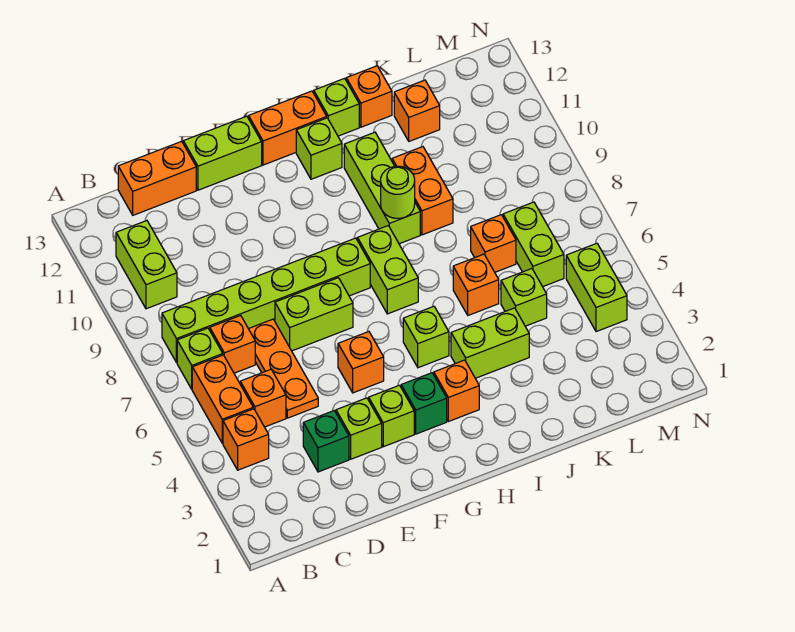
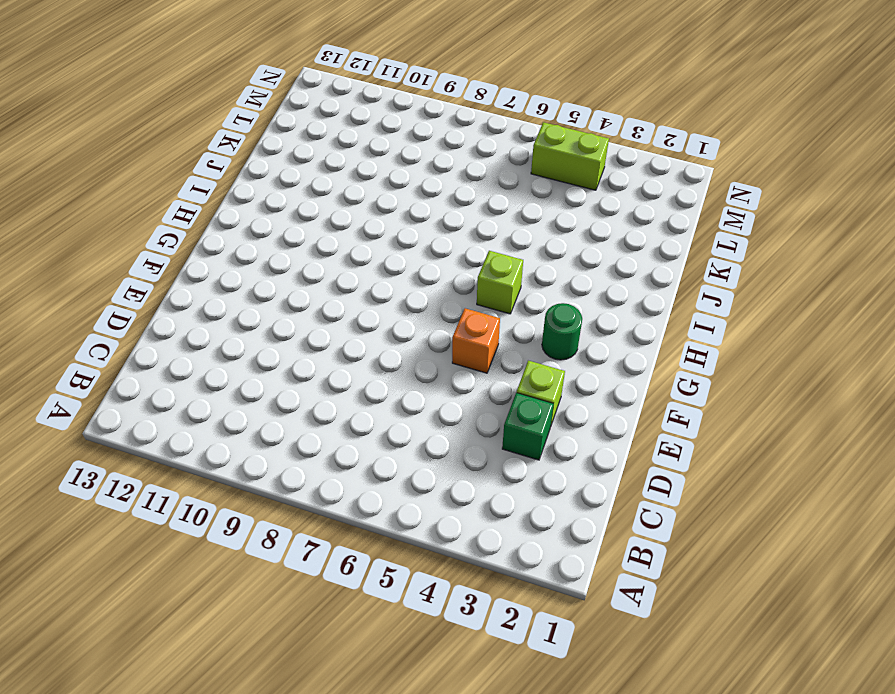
green 1x1 round brick [542,303,582,360] -> green 1x1 brick [401,373,447,434]
none -> orange 1x1 brick [223,409,269,470]
none -> orange 1x2 brick [192,355,253,443]
none -> lime 1x1 brick [177,328,223,389]
none -> lime 1x6 brick [162,238,370,363]

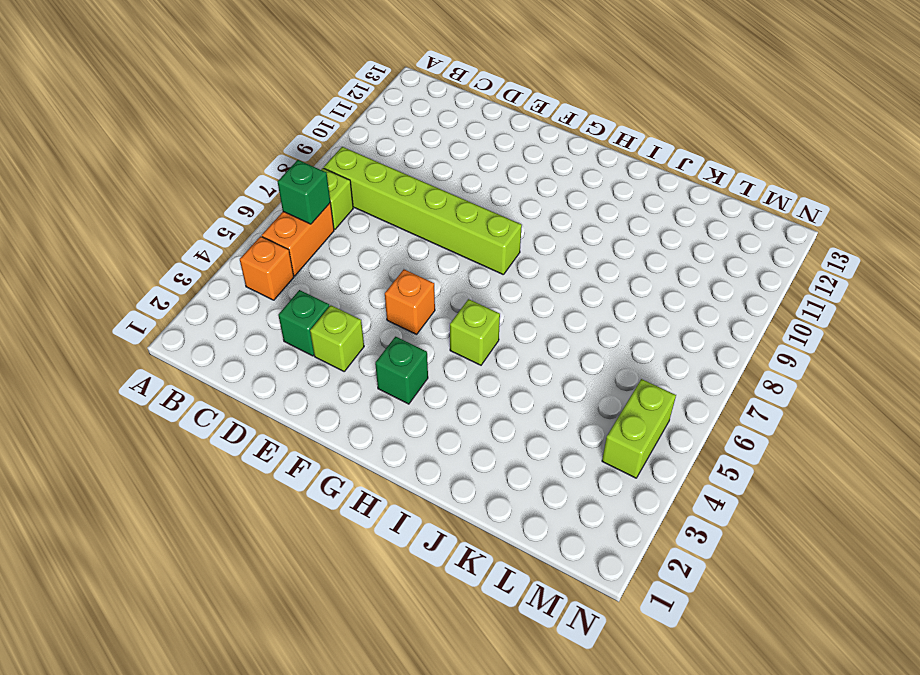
green 1x1 brick [278,160,330,224] -> none
none -> lime 1x2 brick [116,221,177,309]
none -> orange 1x1 brick [240,369,286,427]
none -> orange 1x1 brick [210,315,255,373]
none -> orange 1x2 brick [118,141,196,215]

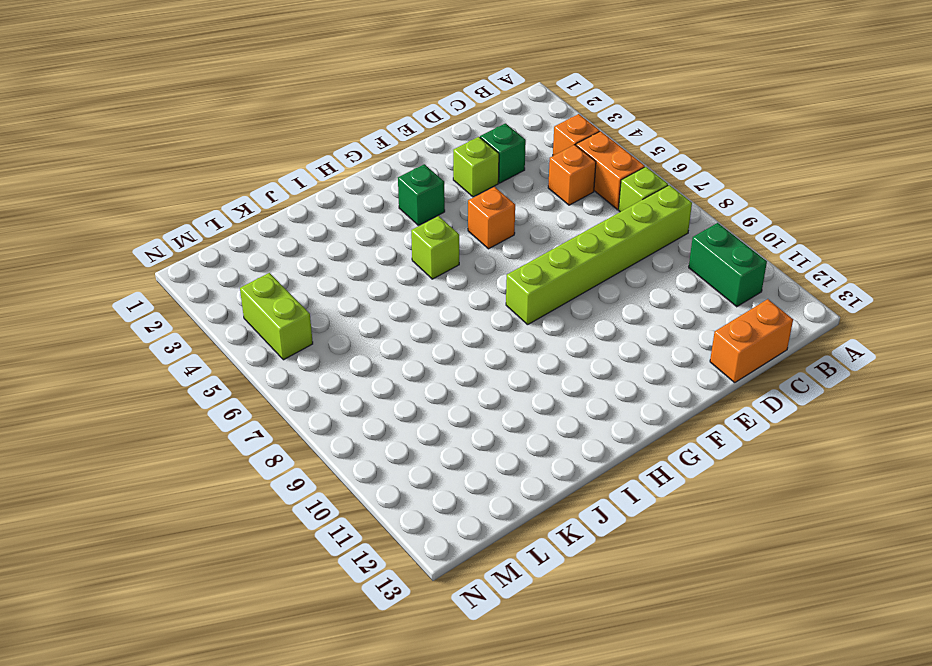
green 1x2 brick [689,223,767,307] -> lime 1x2 brick [116,221,177,309]
none -> orange 1x1 brick [210,315,255,373]
none -> orange 1x3 plate [249,319,318,418]
none -> lime 1x2 brick [275,278,353,351]
none -> lime 1x2 brick [183,116,262,190]

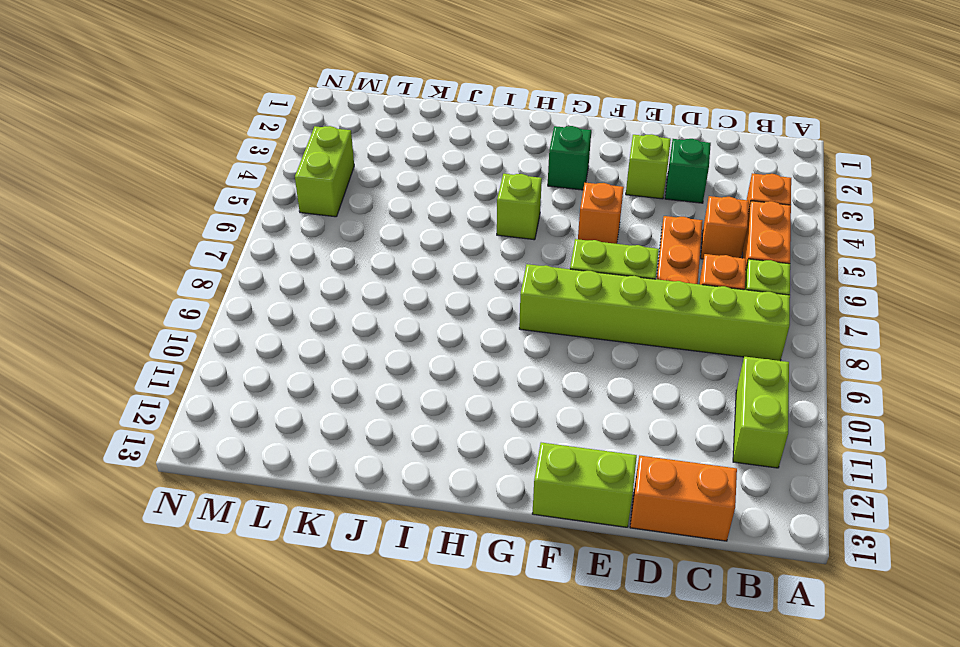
none -> lime 1x1 brick [369,385,414,447]
none -> orange 1x2 brick [249,91,327,165]
none -> orange 1x1 brick [434,360,479,422]
none -> lime 1x2 brick [357,226,418,314]

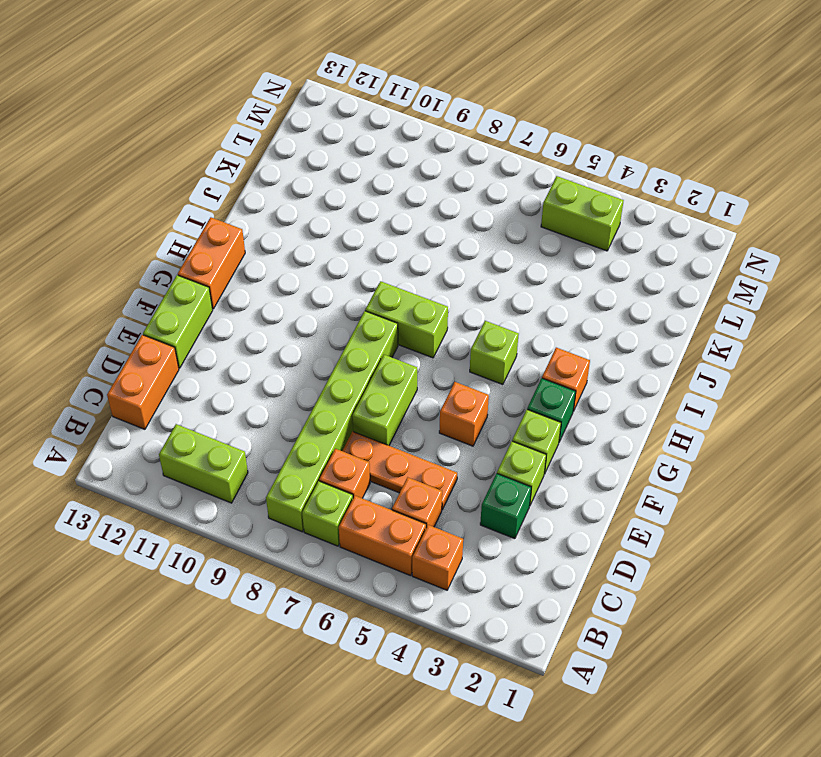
none -> lime 1x1 brick [296,118,342,179]
none -> lime 1x2 brick [451,308,529,378]
none -> lime 1x3 brick [344,132,420,244]
none -> lime 1x1 brick [314,78,359,136]

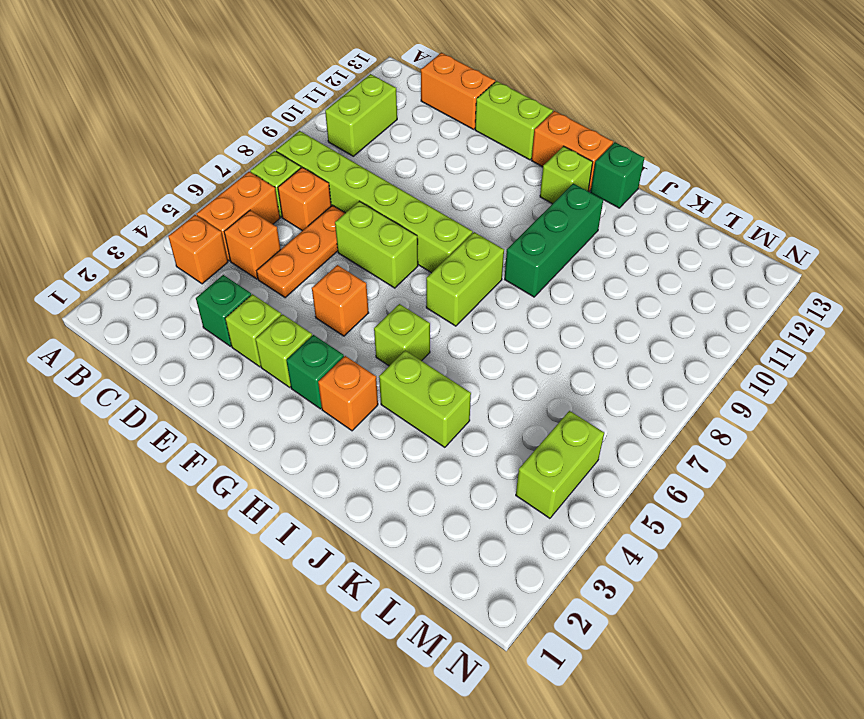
green 1x3 brick [505,184,603,297] -> lime 1x3 brick [344,132,420,244]
green 1x1 brick [590,142,645,208] -> lime 1x1 brick [314,78,359,136]
none -> orange 1x1 brick [453,254,499,315]
none -> orange 1x2 brick [392,147,453,235]
none -> orange 1x1 brick [346,66,392,127]
none -> lime 1x1 brick [501,269,547,326]

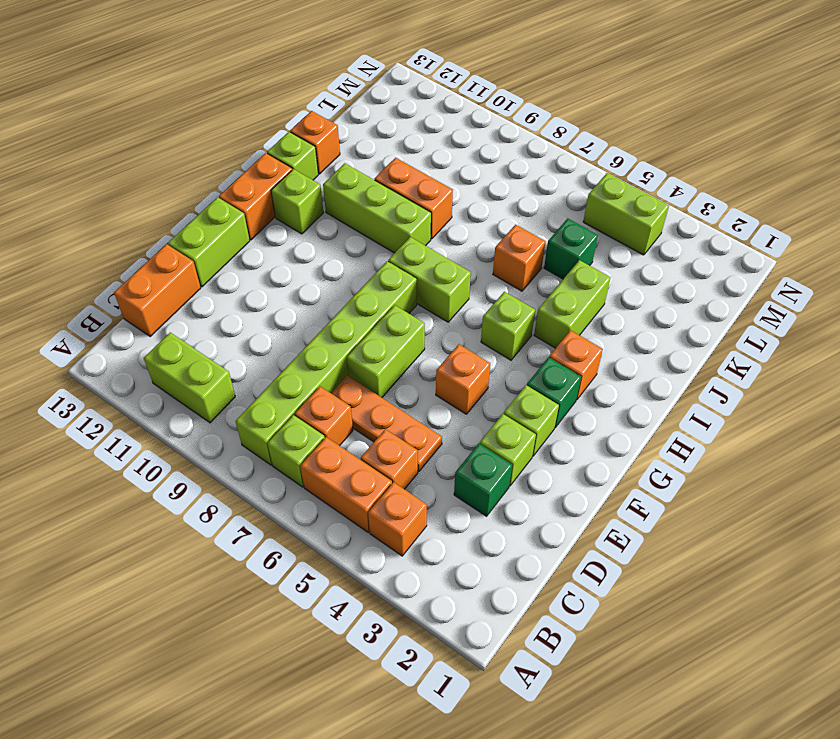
green 1x1 brick [544,218,598,279] -> lime 1x1 brick [501,269,547,326]
none -> orange 1x1 brick [471,215,516,272]
none -> orange 1x1 brick [394,80,440,141]
none -> lime 1x2 brick [503,202,564,287]
none -> lime 1x1 round brick [381,166,415,218]

